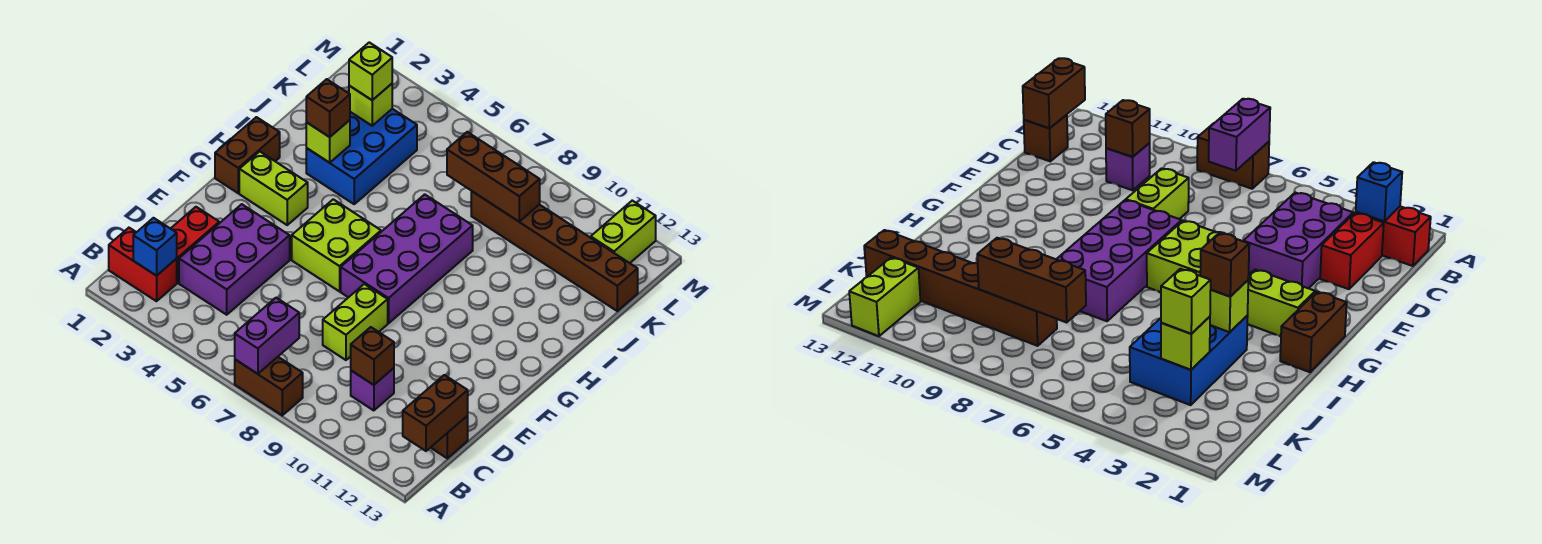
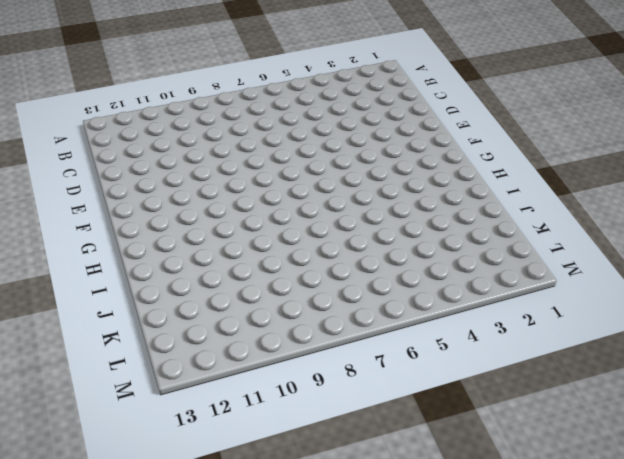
none -> brown 1x2 brick [235,357,303,415]
none -> red 1x2 brick [109,228,177,301]
none -> red 1x2 brick [171,207,219,283]

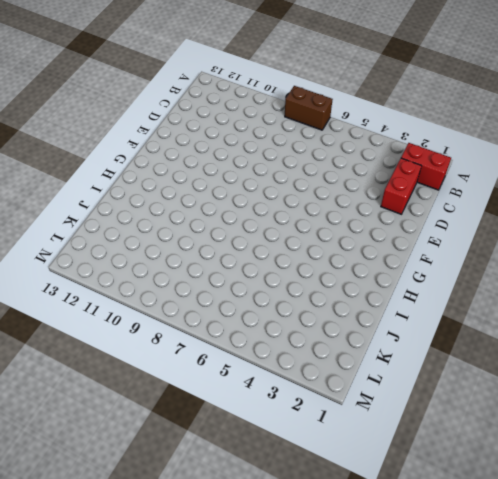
none -> purple 2x3 brick [179,204,290,315]
none -> purple 1x1 brick [351,368,394,411]
none -> brown 1x1 brick [431,416,468,458]

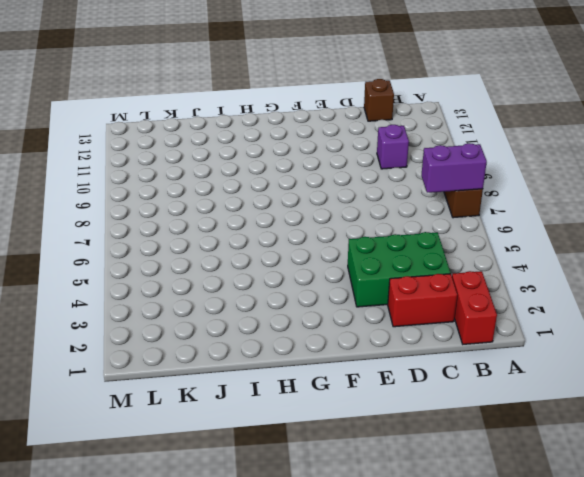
green 2x3 brick [348,232,450,307] -> purple 2x3 brick [179,204,290,315]
none -> lime 1x2 brick [323,284,388,360]
none -> lime 2x2 brick [292,199,381,291]
none -> purple 2x4 brick [341,194,473,323]

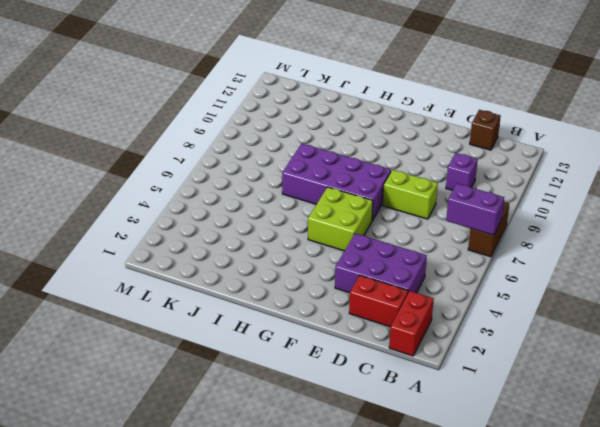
none -> brown 1x2 brick [215,117,280,193]
none -> lime 1x2 brick [239,151,308,225]
none -> blue 2x3 brick [306,109,417,204]

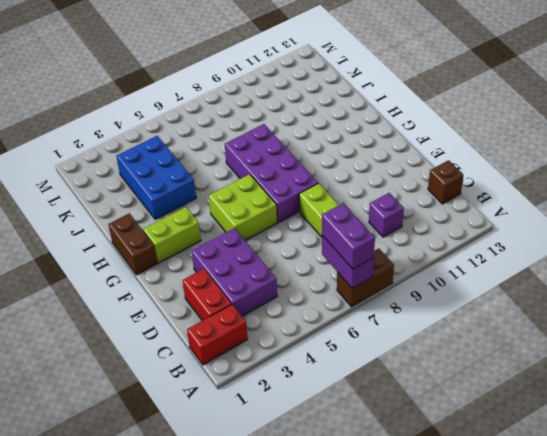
purple 1x2 brick [322,203,375,269] -> none
none -> brown 1x6 brick [471,191,638,311]
none -> lime 1x2 brick [591,201,656,263]
none -> blue 1x1 brick [133,218,177,276]

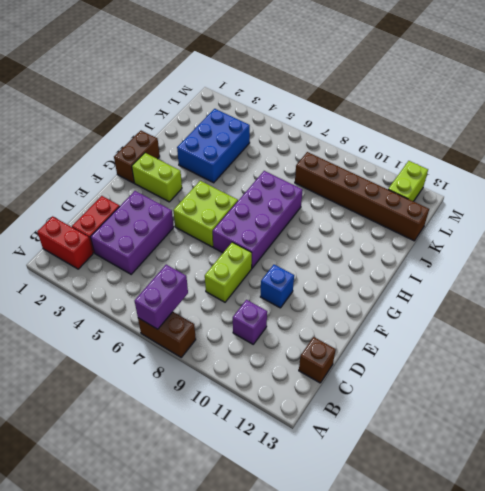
blue 1x1 brick [260,265,294,308] -> blue 1x1 brick moved to [133,218,177,276]
none -> brown 1x2 brick [403,375,468,451]
none -> brown 1x1 brick [351,327,394,385]
none -> lime 1x1 brick [306,120,350,163]

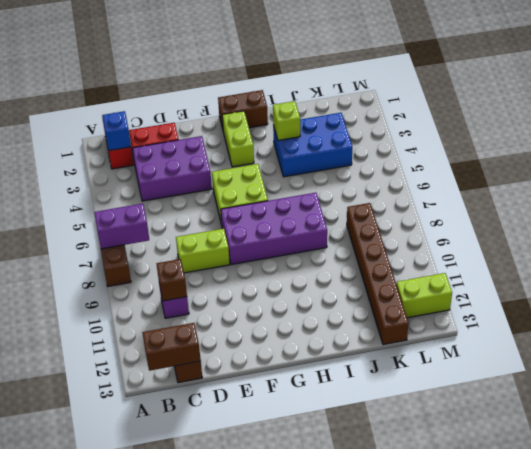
none -> lime 1x1 brick [349,84,392,126]
none -> brown 1x3 brick [447,132,540,221]
none -> brown 1x1 brick [306,79,350,137]

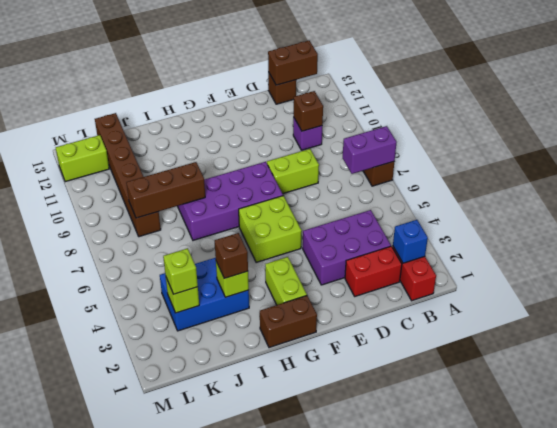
brown 1x3 brick [126,162,205,218] -> brown 1x3 brick turned to [447,132,540,221]

